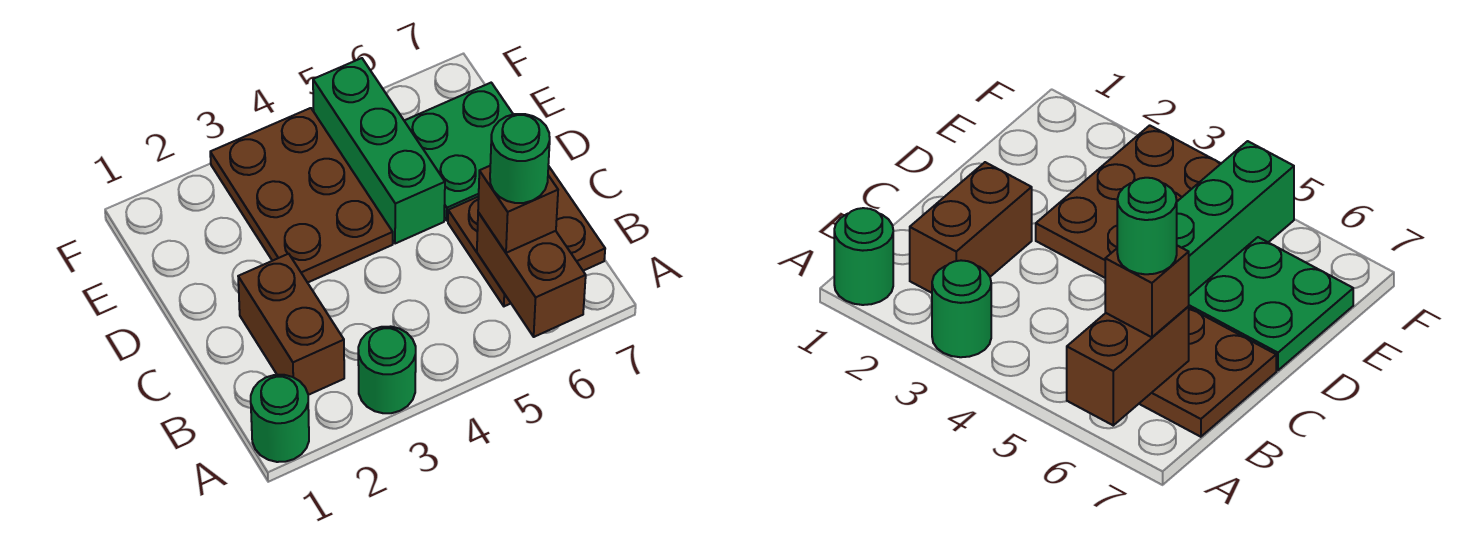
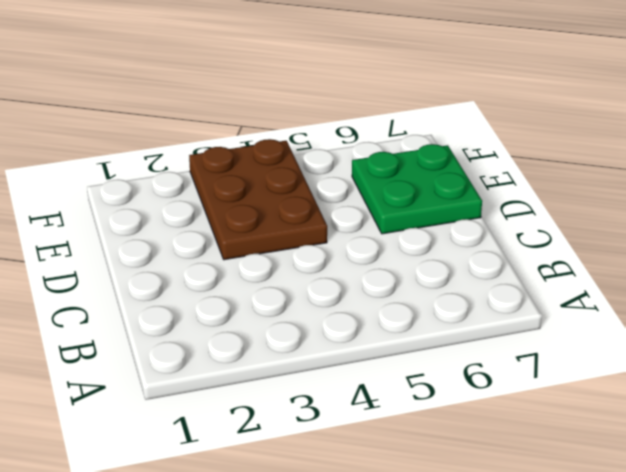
none -> green 1x1 round brick [251,375,309,462]
none -> green 1x1 round brick [358,326,416,413]

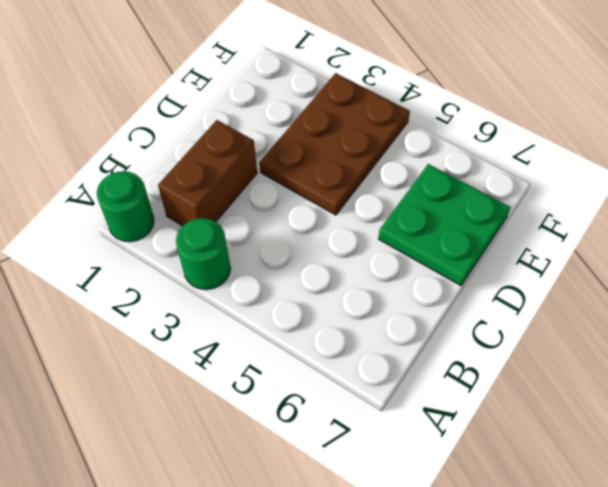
none -> brown 2x2 plate [448,166,605,306]
none -> green 1x3 brick [313,58,445,244]

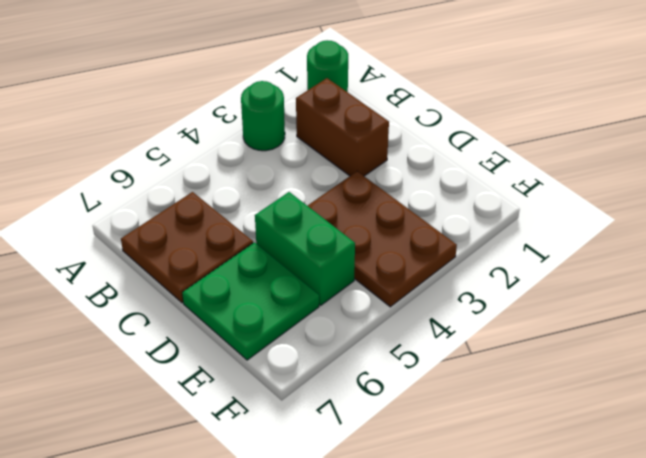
green 1x2 brick [255,192,355,305] -> green 1x3 brick [313,58,445,244]
none -> brown 1x2 brick [477,212,586,337]
none -> brown 1x1 brick [478,166,558,253]

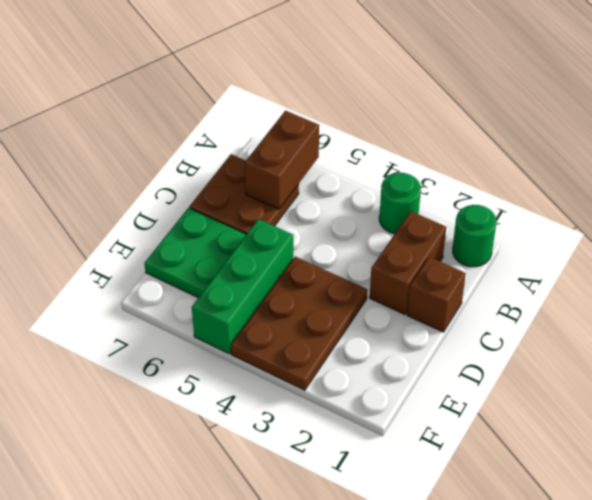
brown 1x1 brick [407,257,466,332] -> brown 1x1 brick moved to [478,166,558,253]
none -> green 1x1 round brick [490,114,550,203]

